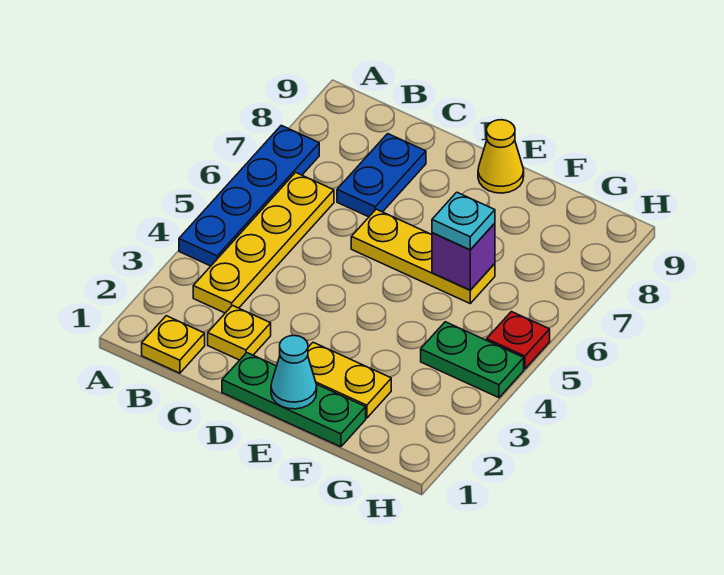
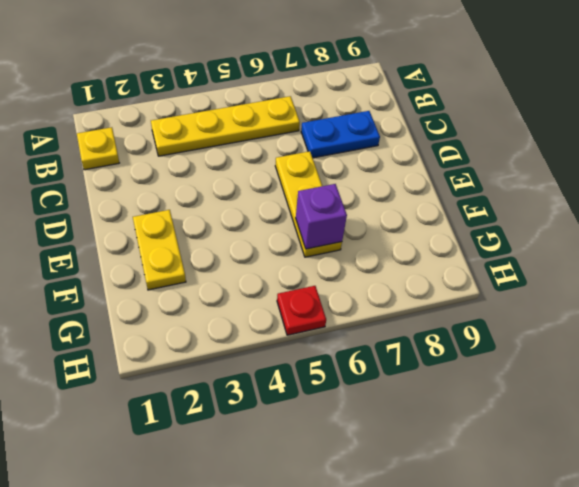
none -> blue 1x4 plate [179,125,319,266]
none -> yellow 1x1 plate [208,306,271,360]
none -> green 1x3 plate [222,353,366,447]

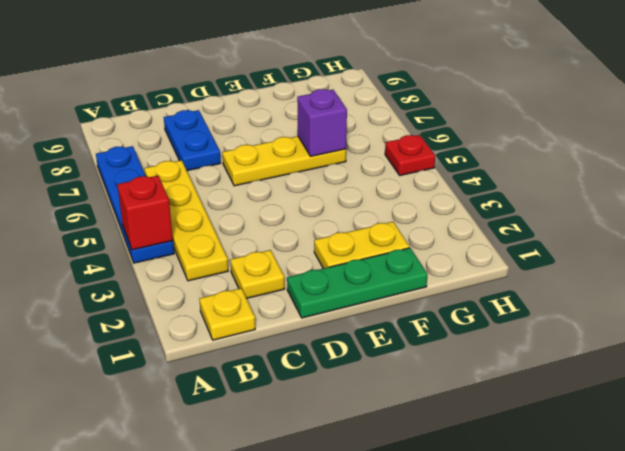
red 1x1 brick [117,176,173,250] -> none
none -> yellow 1x1 cone [478,120,524,193]
none -> green 1x2 plate [421,322,524,398]
none -> cyan 1x1 cone [271,336,317,409]

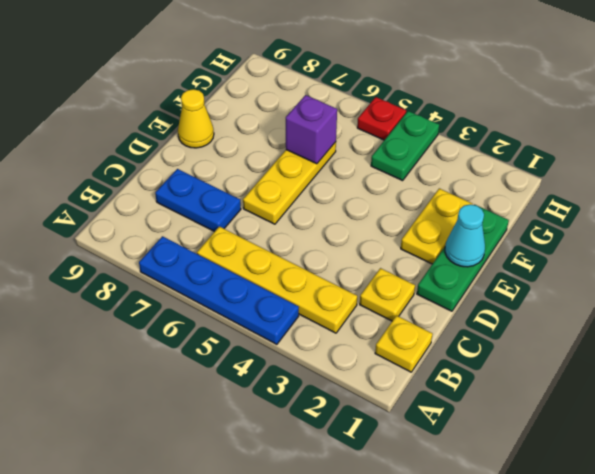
none -> cyan 1x1 plate [432,192,495,250]

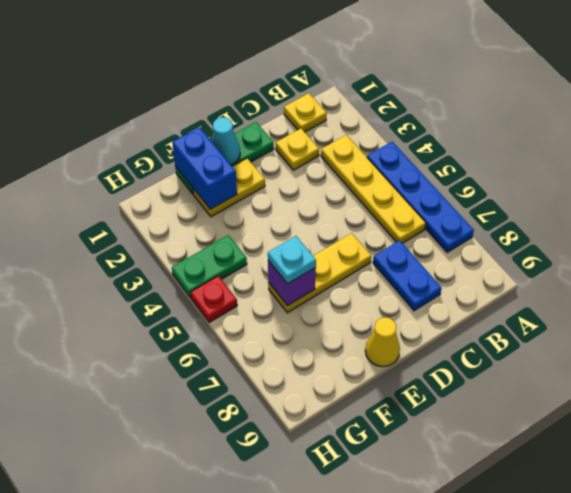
blue 1x2 brick [172,127,237,209] -> none

